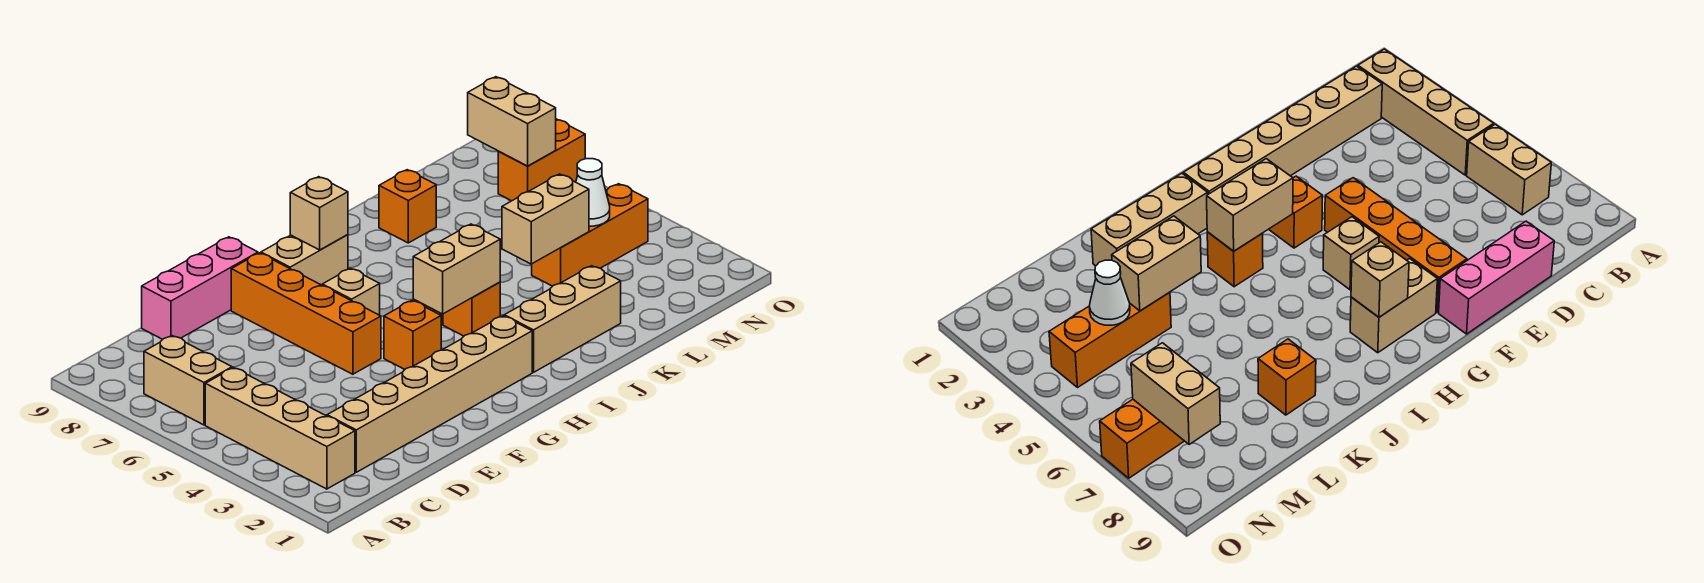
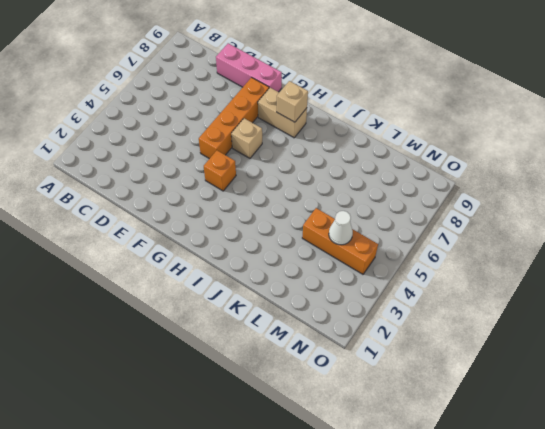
none -> tan 1x4 brick [205,368,355,489]
none -> tan 1x2 brick [144,336,232,425]
none -> tan 1x6 brick [327,316,532,472]

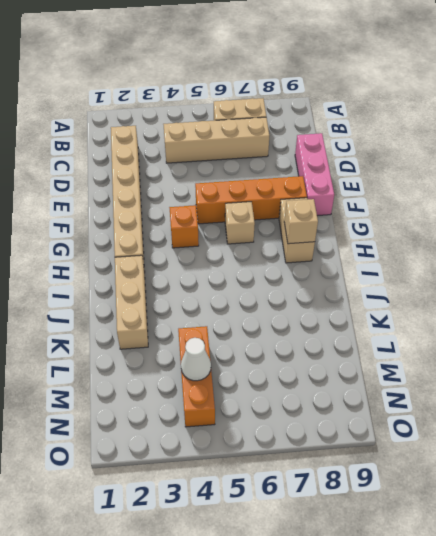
tan 1x4 brick [163,117,269,163] -> tan 1x4 brick moved to [205,368,355,489]
none -> orange 1x1 brick [443,282,500,336]
none -> orange 1x1 brick [379,170,436,243]
none -> orange 1x2 brick [498,119,585,201]

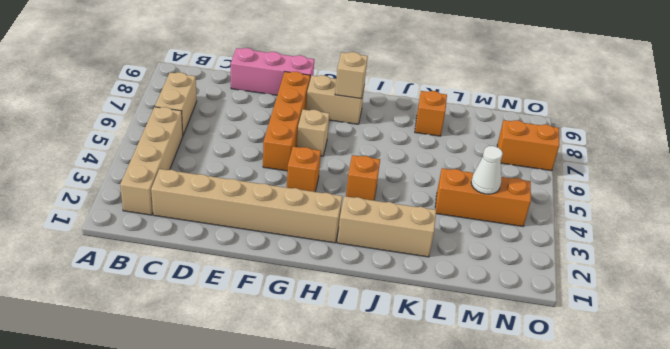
none -> tan 1x2 brick [413,224,500,314]
none -> tan 1x2 brick [502,174,589,264]
none -> tan 1x2 brick [468,77,556,166]

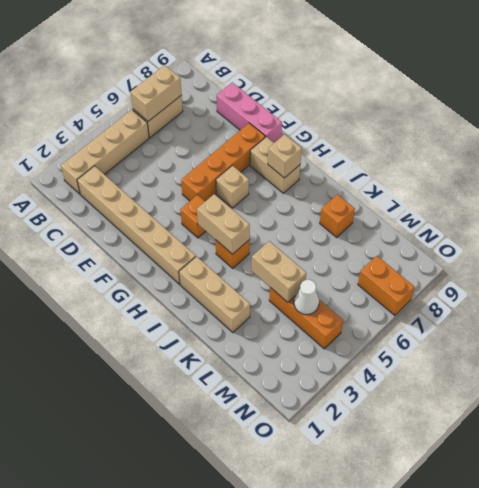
tan 1x2 brick [130,65,182,121] -> tan 1x2 brick moved to [468,77,556,166]

